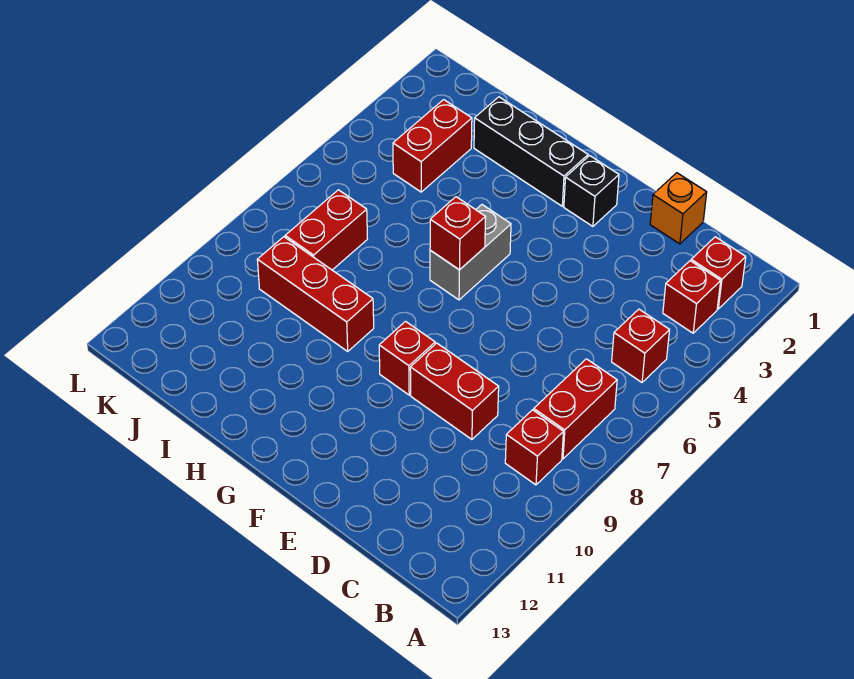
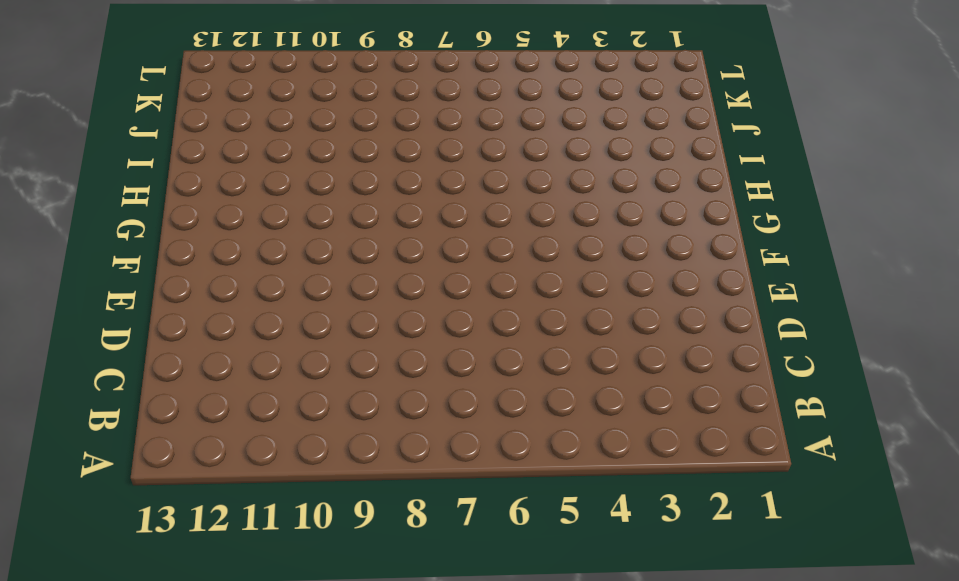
none -> red 1x1 brick [691,237,746,309]
none -> red 1x1 brick [663,261,721,333]
none -> red 1x1 brick [612,309,670,382]

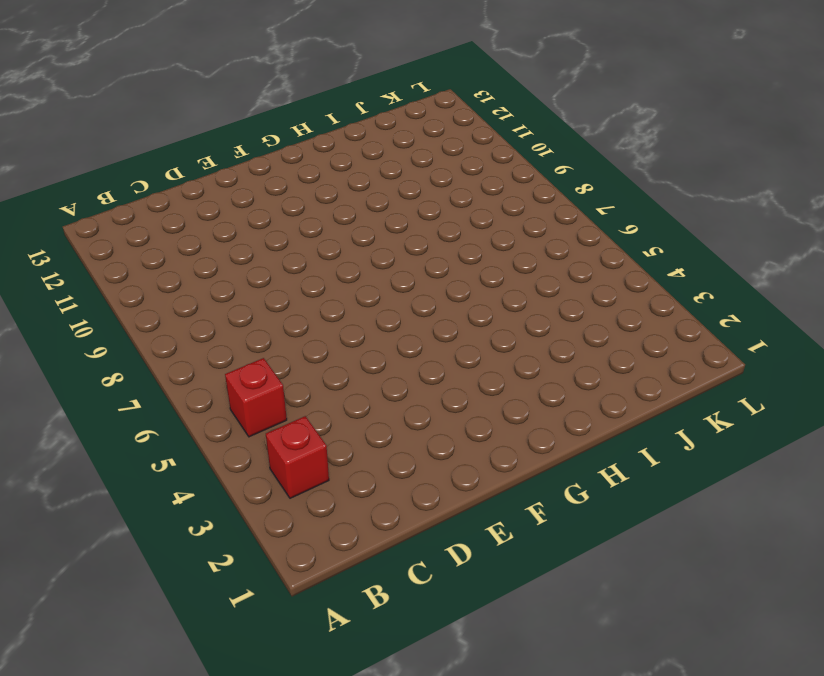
none -> red 1x1 brick [691,237,746,309]
none -> red 1x2 brick [534,359,617,459]
none -> red 1x1 brick [505,410,563,485]

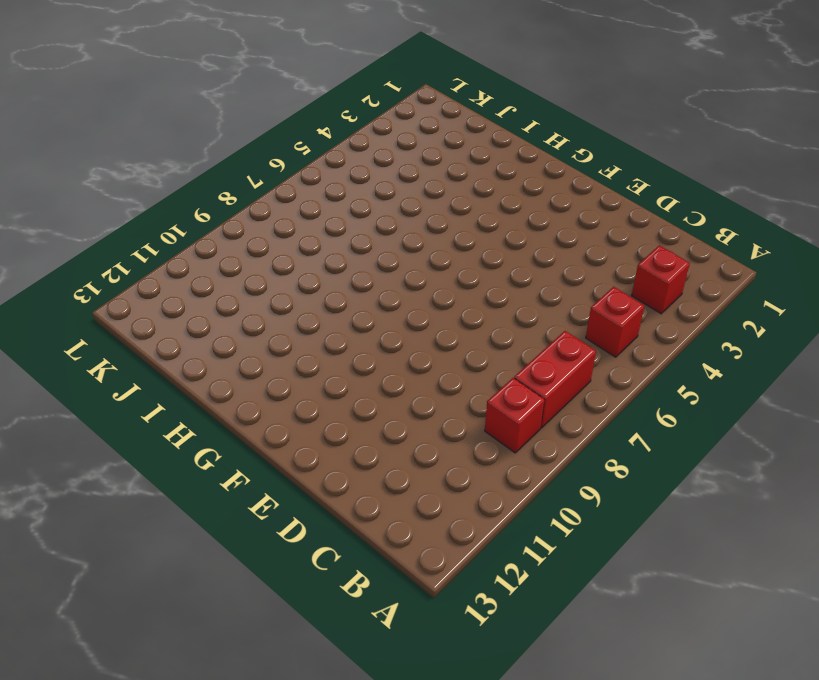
none -> red 1x1 brick [691,237,746,309]
none -> orange 1x1 brick [650,173,707,244]
none -> red 1x2 brick [410,343,499,439]

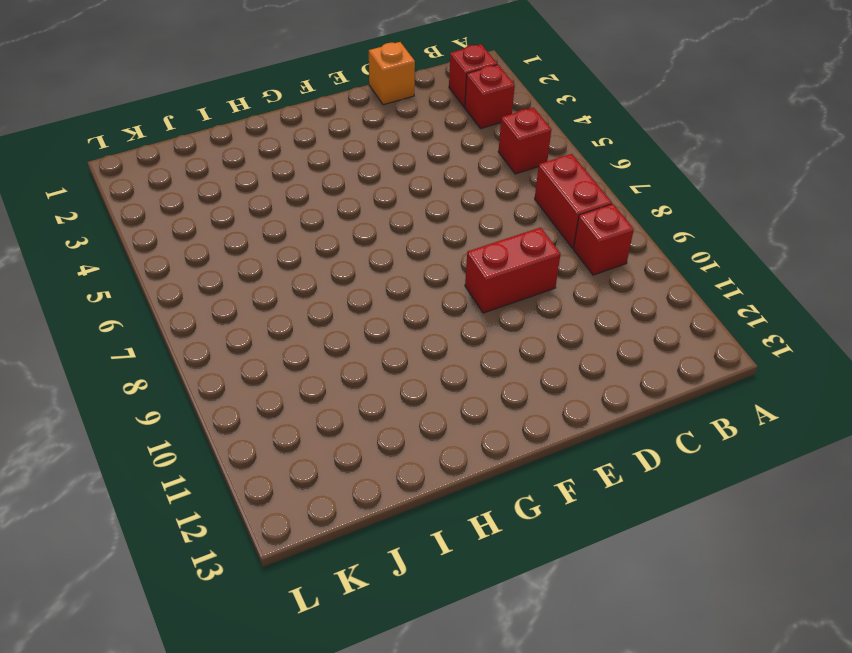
none -> black 1x1 brick [564,156,619,226]
none -> red 1x1 brick [379,321,435,395]
none -> black 1x3 brick [474,97,588,206]

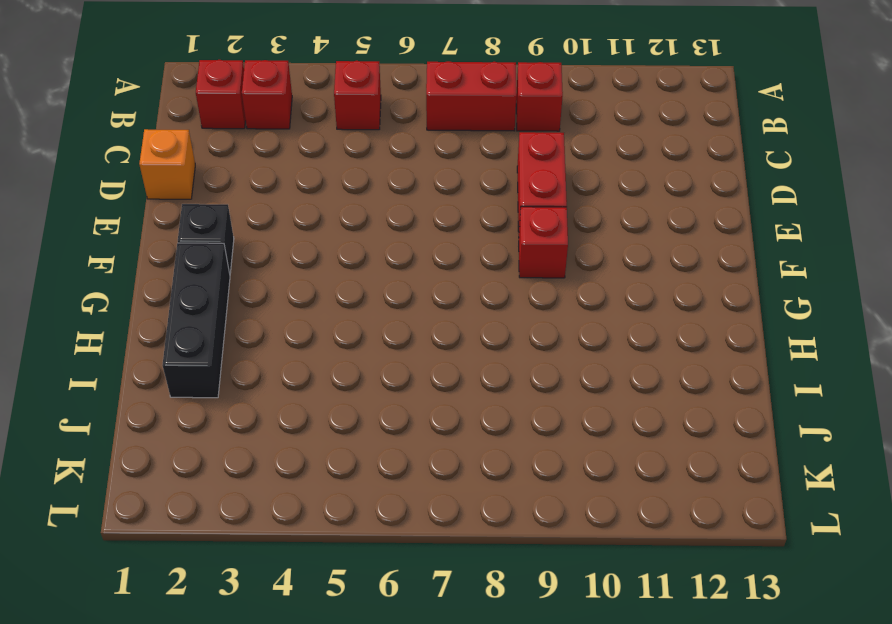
none -> grey 1x2 brick [430,205,511,300]
none -> red 1x3 brick [257,237,374,351]
none -> red 1x2 brick [393,100,472,192]

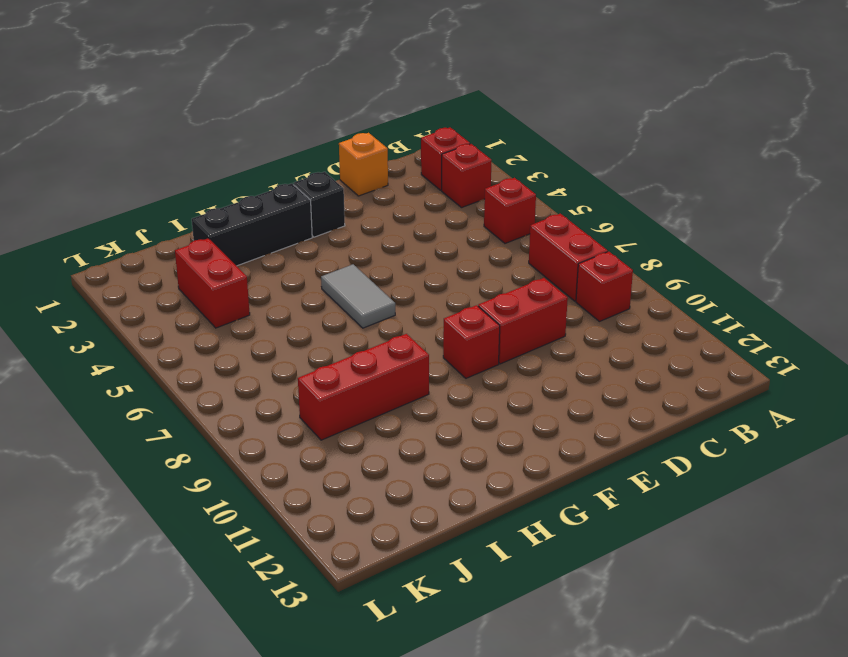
grey 1x2 tile [321,264,395,328] -> grey 1x2 brick [430,205,511,300]
none -> red 1x2 brick [285,190,367,270]
none -> red 1x1 brick [430,197,486,270]

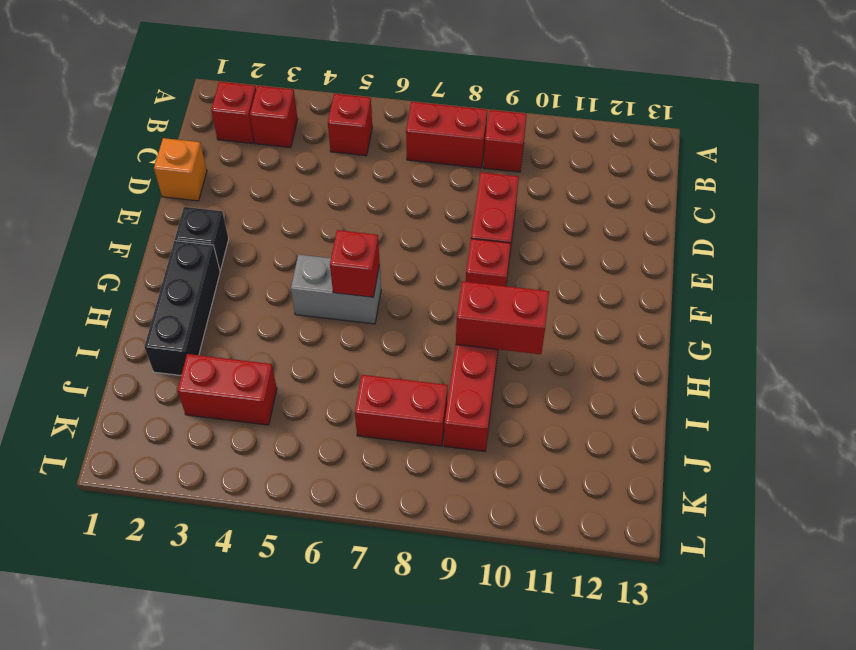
red 1x2 brick [456,281,549,354] -> none

